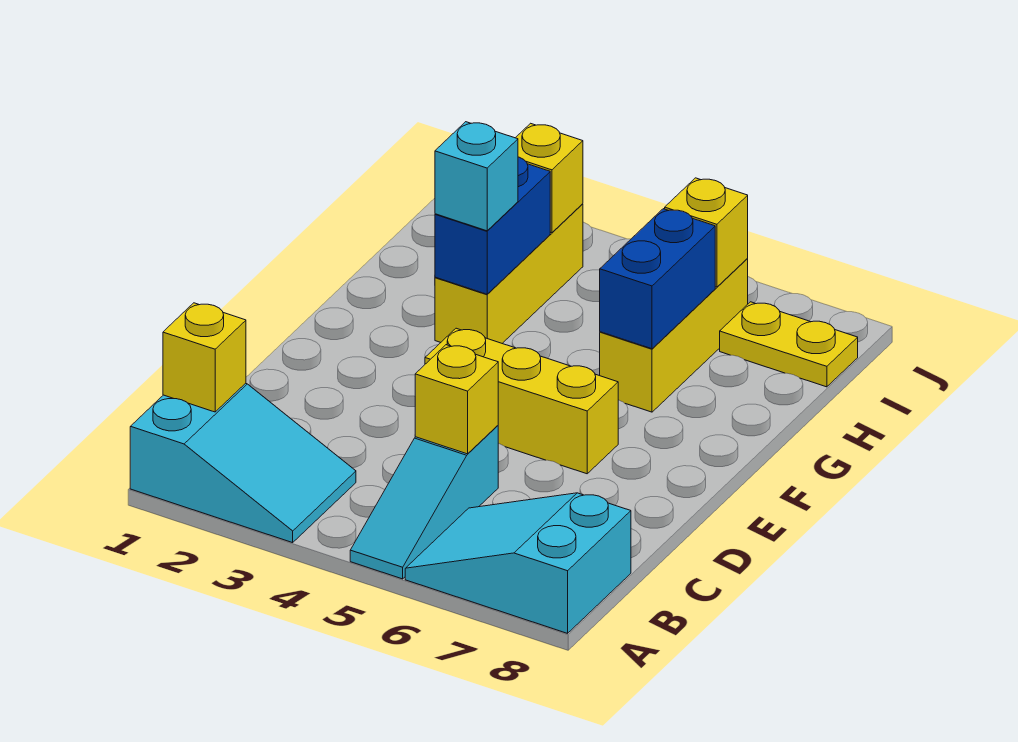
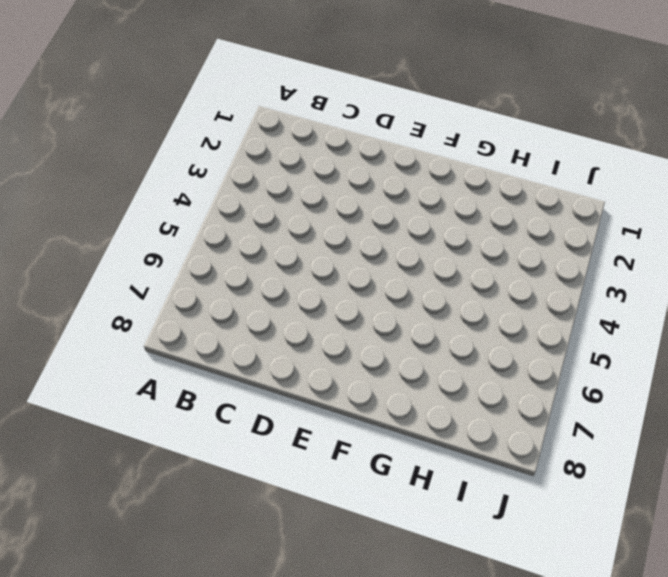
none -> cyan 2x3 slope [130,383,356,543]
none -> cyan 1x3 slope [350,426,498,579]
none -> cyan 2x3 slope [405,493,631,633]

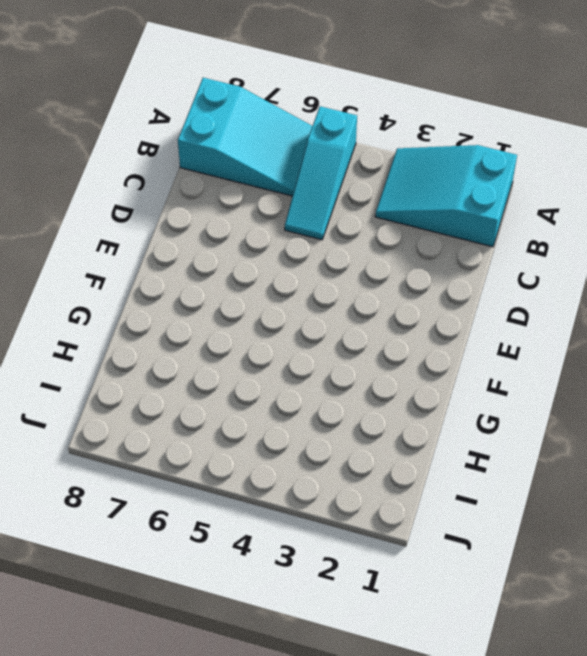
cyan 1x3 slope [285,106,357,240] -> cyan 1x3 slope turned to [350,426,498,579]
none -> yellow 1x3 brick [425,328,618,474]
none -> yellow 1x3 brick [435,204,583,343]
none -> yellow 1x3 brick [600,258,748,412]

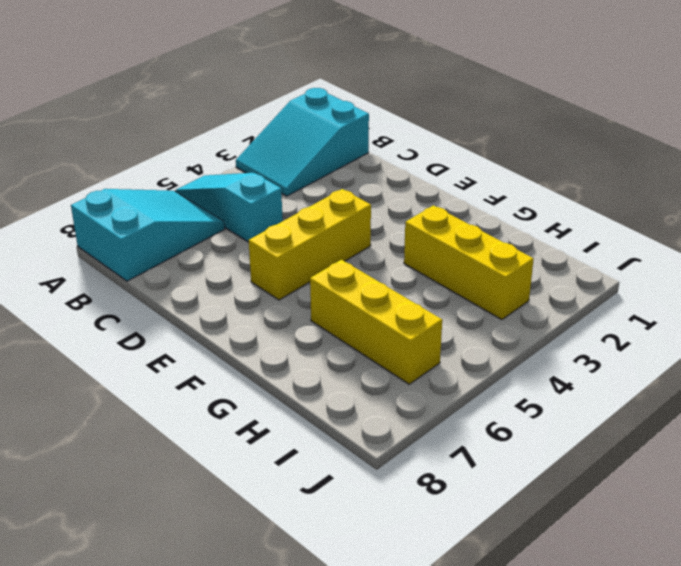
none -> yellow 1x2 plate [720,302,858,387]
none -> yellow 1x1 brick [163,303,246,412]
none -> yellow 1x1 brick [415,345,498,454]

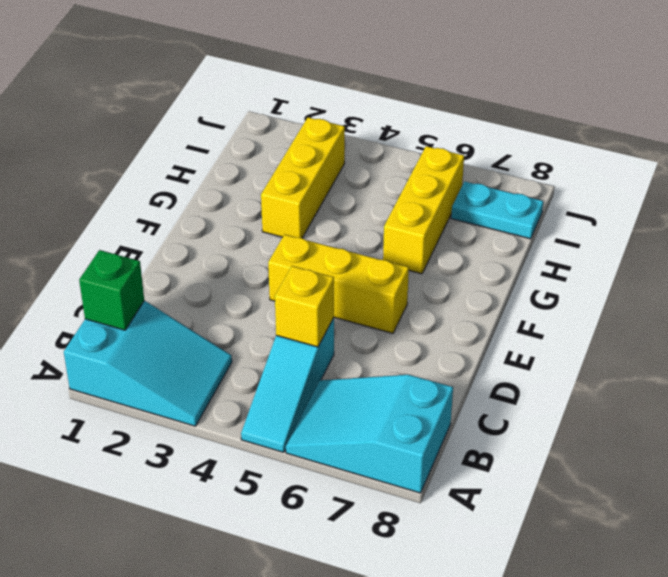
green 1x1 brick [79,250,144,330] -> yellow 1x1 brick [163,303,246,412]
cyan 1x2 plate [451,181,543,239] -> yellow 1x2 plate [720,302,858,387]
none -> blue 1x2 brick [435,157,550,294]
none -> blue 1x2 brick [600,209,715,349]
none -> yellow 1x1 brick [516,123,583,233]

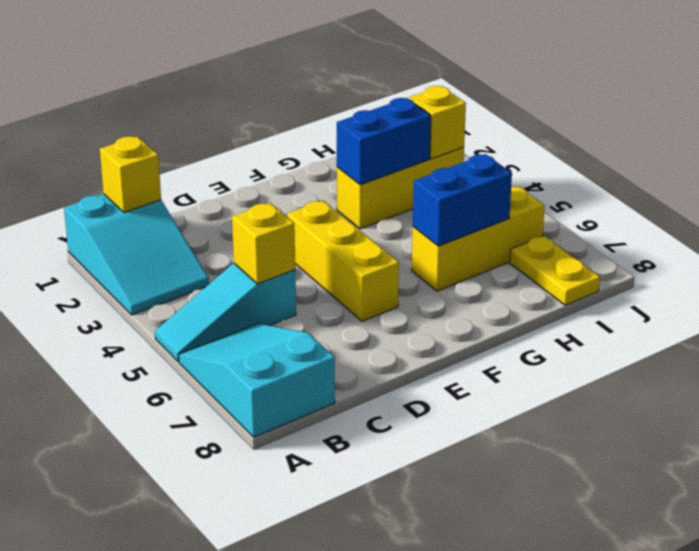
none -> yellow 1x1 brick [665,178,748,287]
none -> cyan 1x1 brick [435,122,518,231]

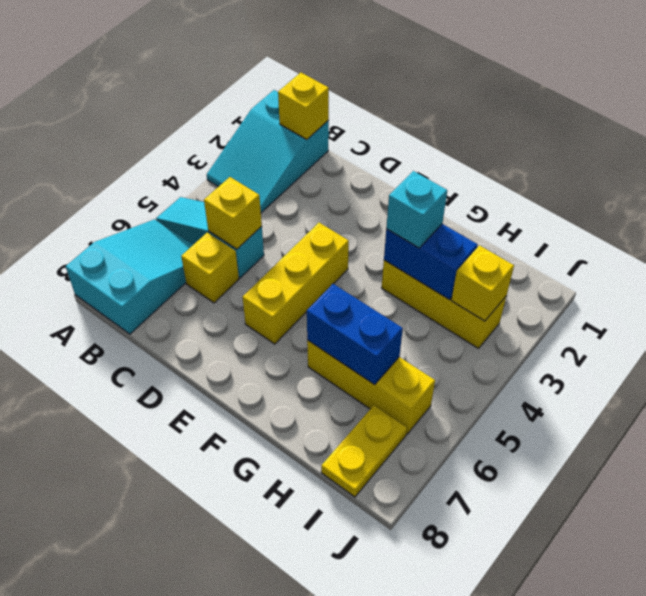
yellow 1x1 brick [181,233,239,303] -> yellow 1x1 brick moved to [665,178,748,287]

